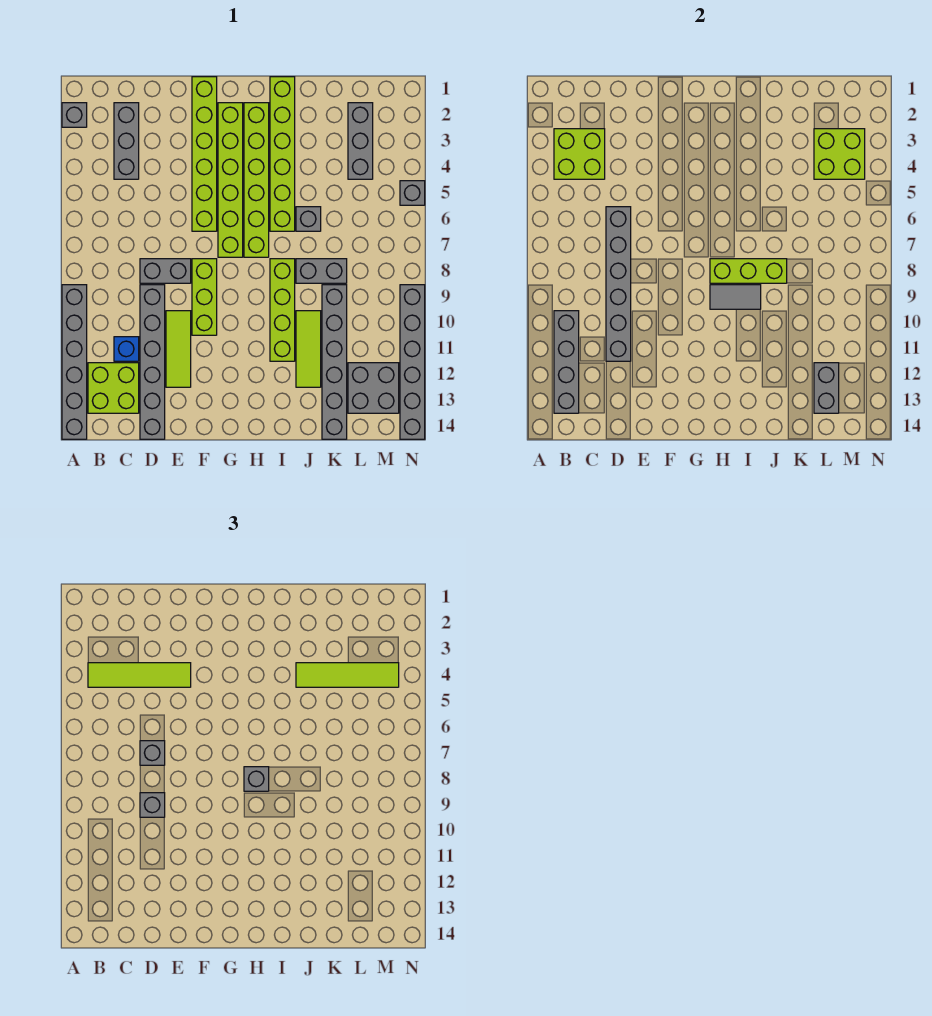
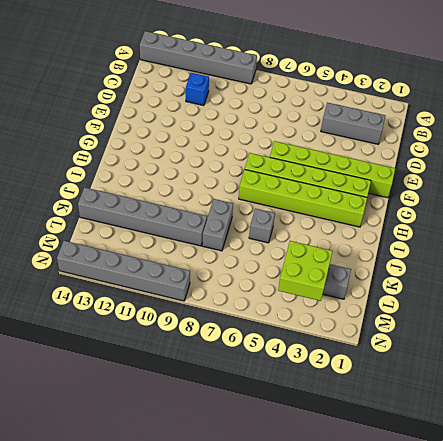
none -> grey 1x1 brick [62,103,87,127]
none -> lime 2x2 brick [88,363,139,413]
none -> grey 1x2 brick [140,259,191,283]
none -> grey 1x6 brick [140,285,165,439]

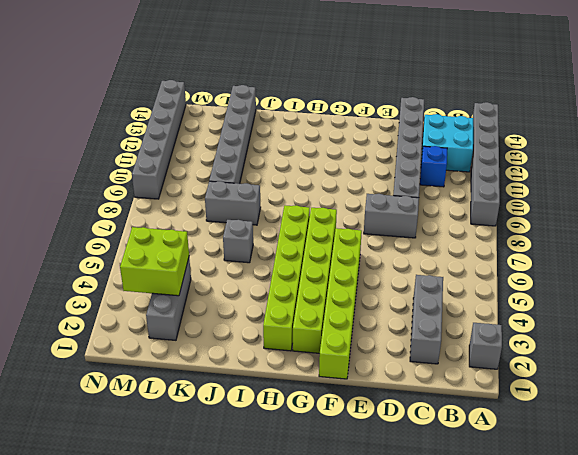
cyan 2x2 brick [421,114,473,172] -> lime 2x2 brick [88,363,139,413]
none -> lime 1x3 tile [166,311,191,387]
none -> lime 1x3 brick [192,259,217,335]
none -> lime 1x6 brick [270,77,295,231]
none -> lime 1x4 brick [270,259,295,361]

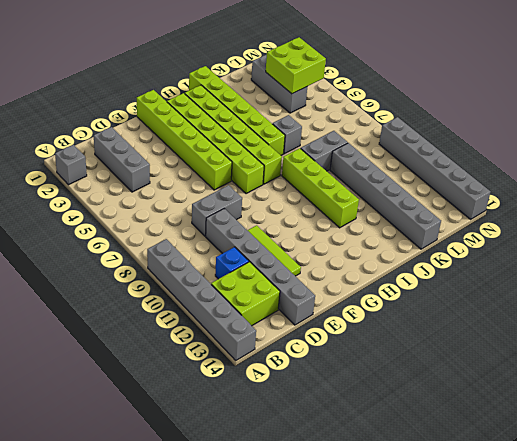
none -> lime 1x3 brick [192,259,217,335]
none -> lime 1x3 tile [296,311,321,387]
none -> grey 2x2 brick [348,363,399,413]
none -> grey 1x1 brick [400,181,425,205]

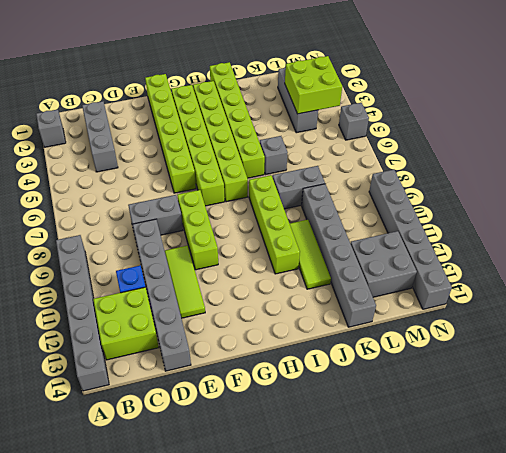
none -> lime 2x2 brick [554,129,605,179]
none -> grey 1x4 brick [554,311,579,413]
none -> grey 1x6 brick [606,207,631,361]
none -> lime 1x3 brick [710,259,787,283]

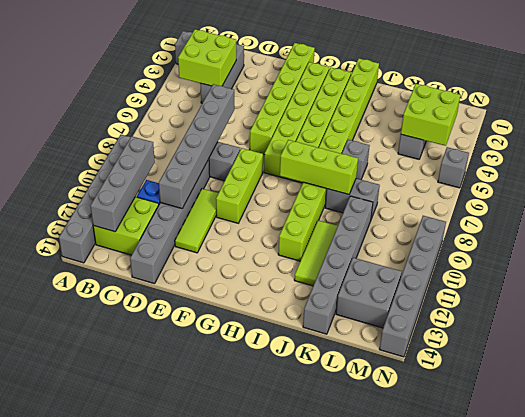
none -> grey 1x2 tile [710,285,761,309]
none -> grey 1x2 brick [814,363,839,413]
none -> lime 1x4 tile [88,663,191,687]
none -> grey 1x1 brick [140,741,165,765]

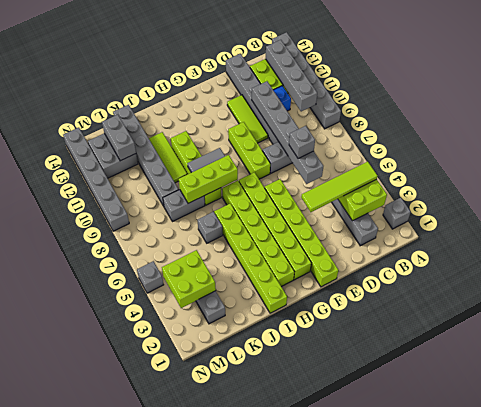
none -> grey 1x1 brick [140,793,165,817]
none -> grey 1x1 brick [244,767,269,791]
none -> lime 1x4 tile [296,663,399,687]

